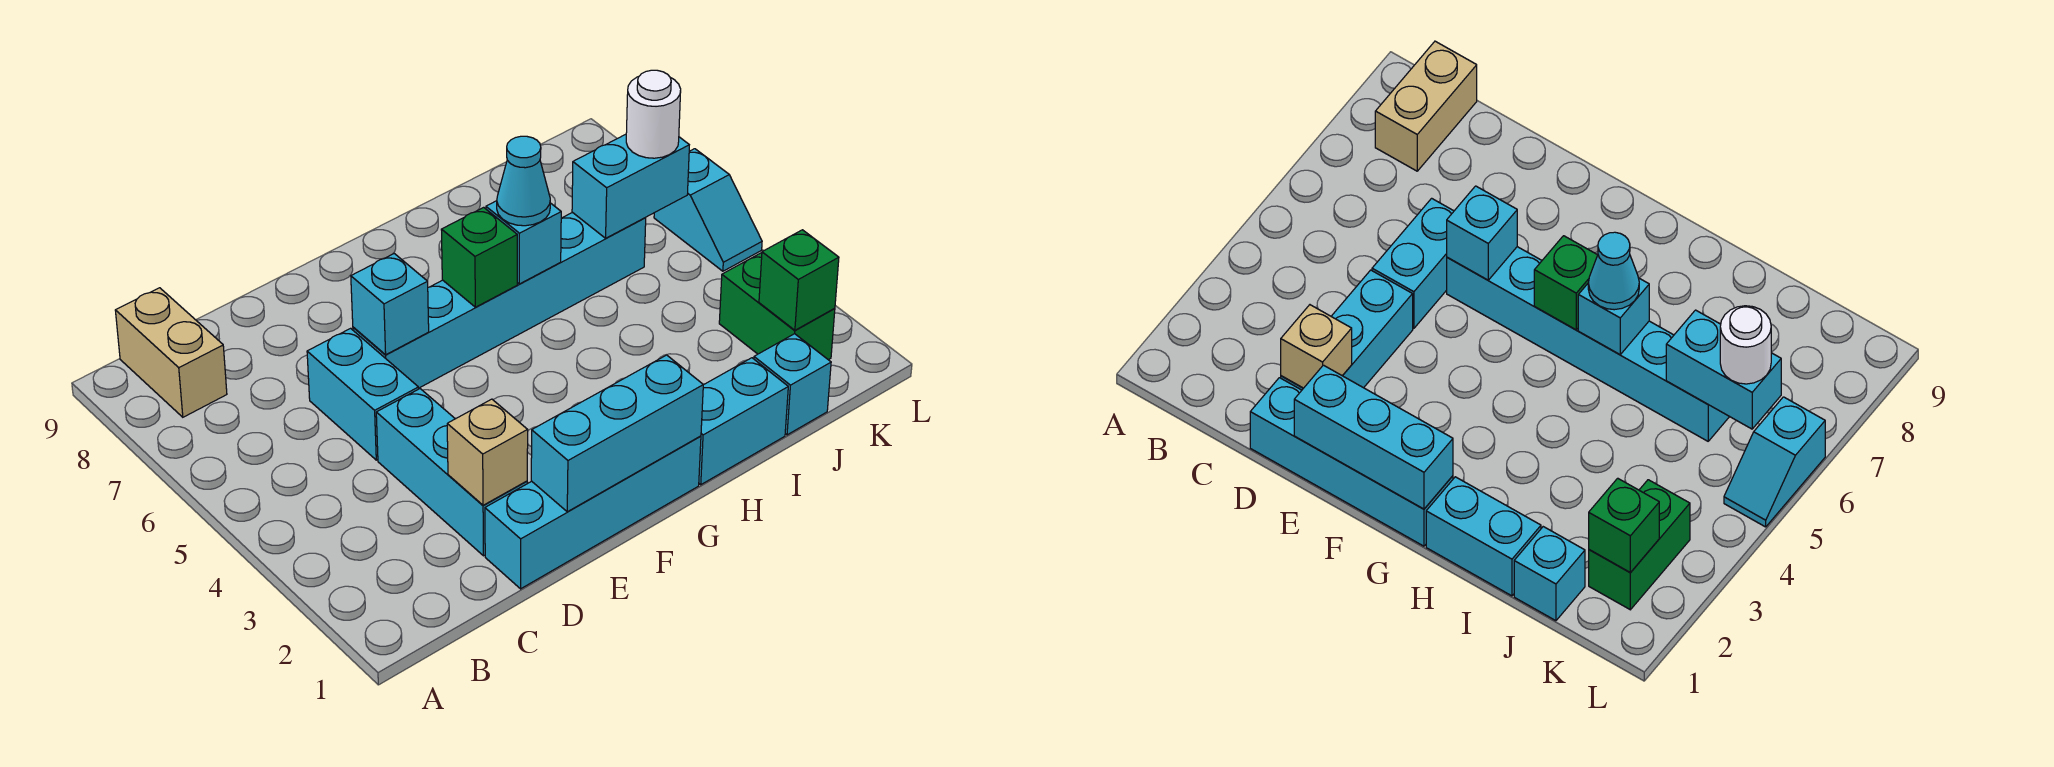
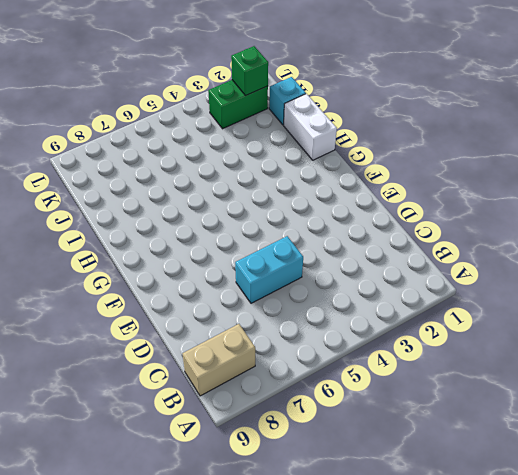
white 1x2 brick [284,94,337,160] -> cyan 1x2 brick [699,358,788,485]
none -> cyan 1x4 brick [485,436,701,589]
none -> cyan 1x3 brick [376,389,527,556]
none -> cyan 1x6 brick [353,212,646,388]

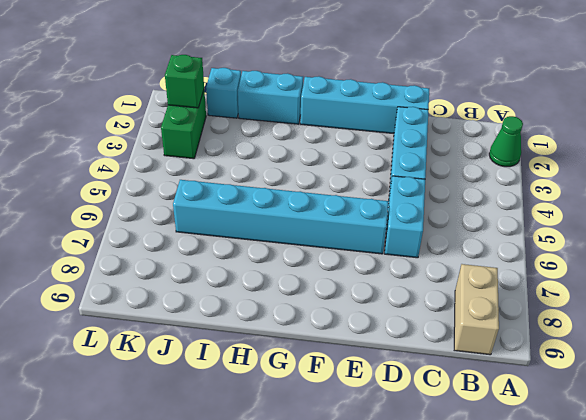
green 1x1 cone [489,116,523,167] -> none
none -> cyan 1x2 slope [654,149,762,271]
none -> tan 1x1 brick [447,399,528,505]
none -> cyan 1x3 brick [531,355,703,512]

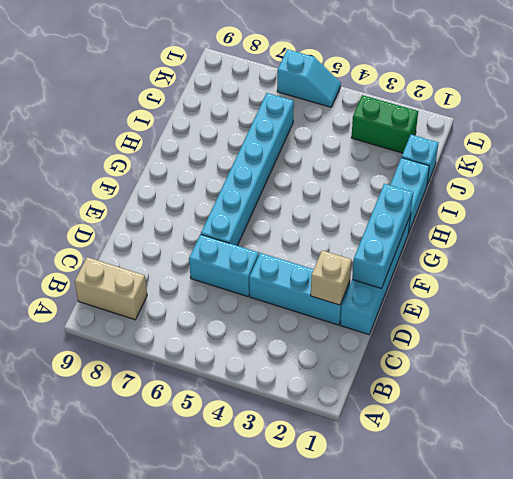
none -> cyan 1x1 brick [351,254,429,355]
none -> green 1x1 brick [441,207,517,307]
none -> cyan 1x1 brick [486,201,561,284]

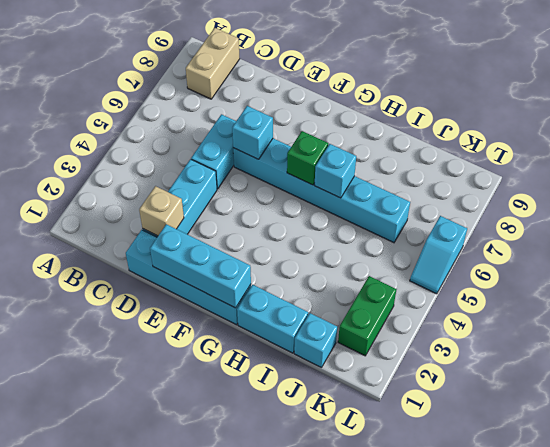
none -> cyan 1x2 brick [572,134,689,238]
none -> green 1x1 brick [759,230,839,330]
none -> cyan 1x1 cone [497,136,550,226]

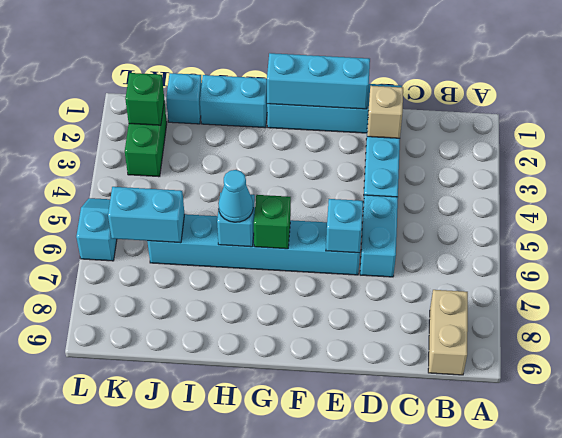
none -> white 1x1 round brick [626,70,681,158]

